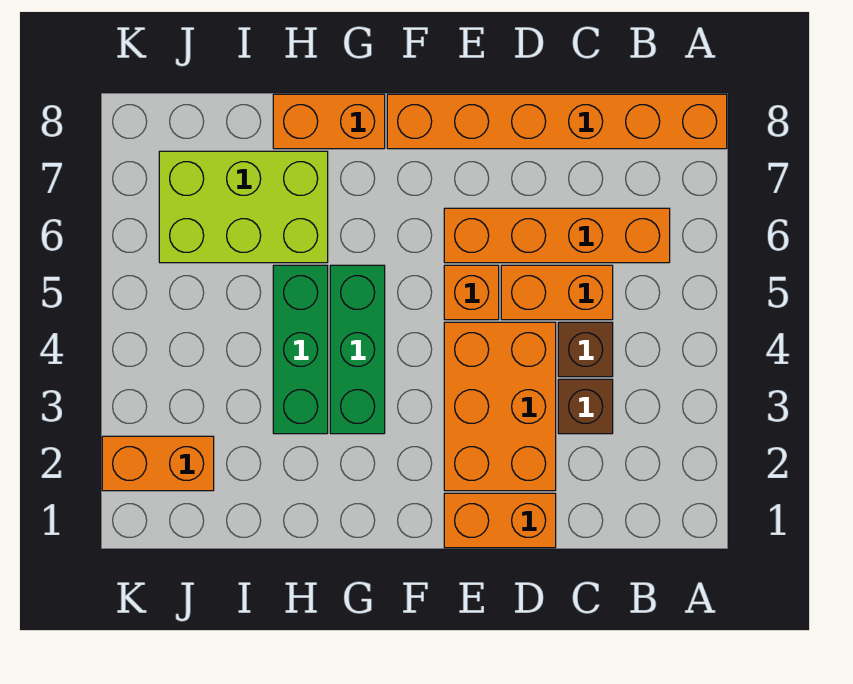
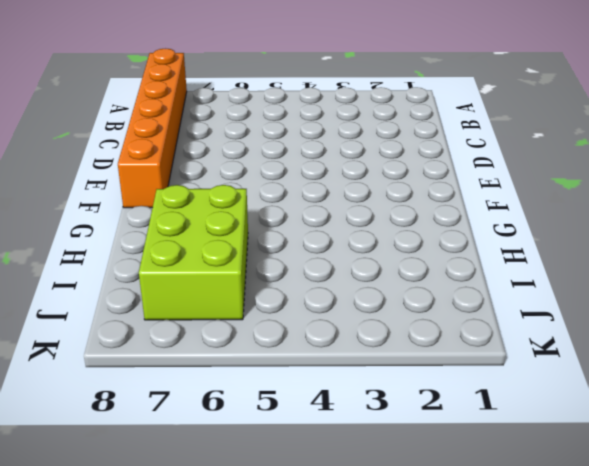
none -> orange 1x4 brick [444,208,670,263]
none -> brown 1x1 brick [558,379,613,434]
none -> brown 1x1 brick [558,322,613,377]

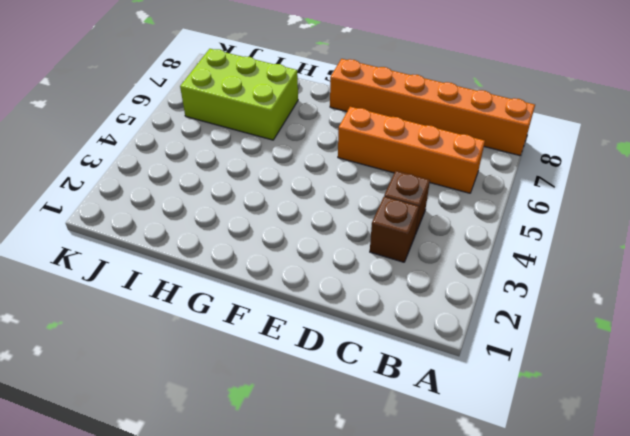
none -> orange 1x2 brick [501,265,613,320]
none -> orange 1x2 brick [444,493,556,548]
none -> orange 2x3 brick [444,322,556,491]

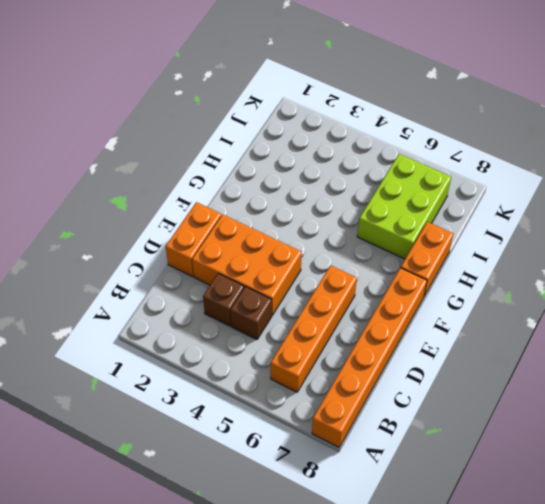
none -> orange 1x2 brick [501,265,613,320]
none -> orange 1x1 brick [444,265,499,320]
none -> green 1x3 brick [330,265,385,434]

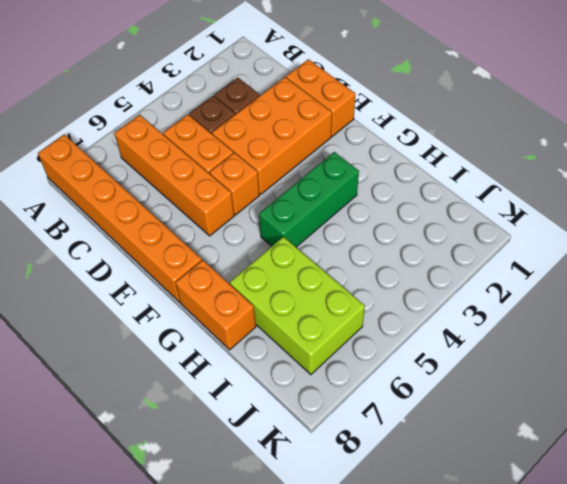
none -> green 1x3 brick [273,265,328,434]
none -> orange 1x2 brick [102,436,214,491]

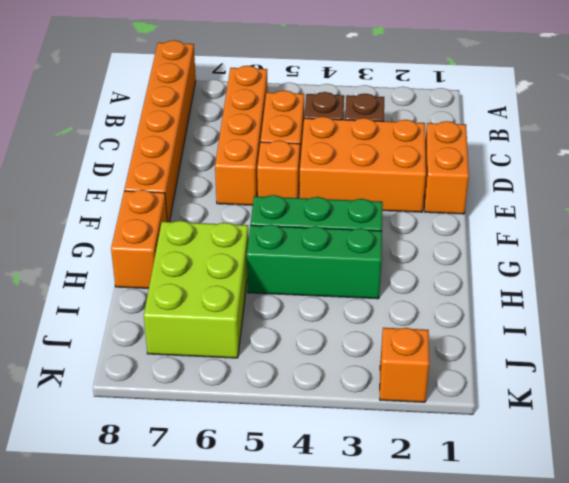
orange 1x1 brick [380,328,429,402] -> orange 1x2 brick [102,436,214,491]

